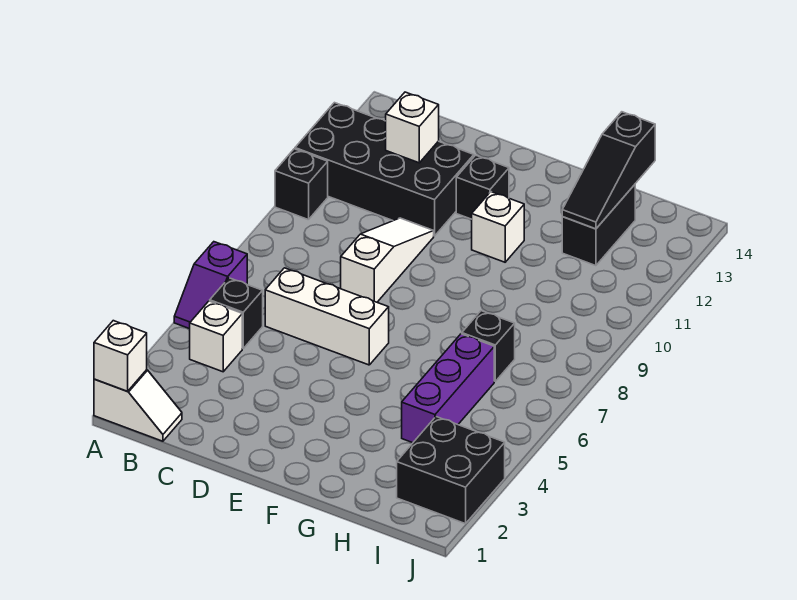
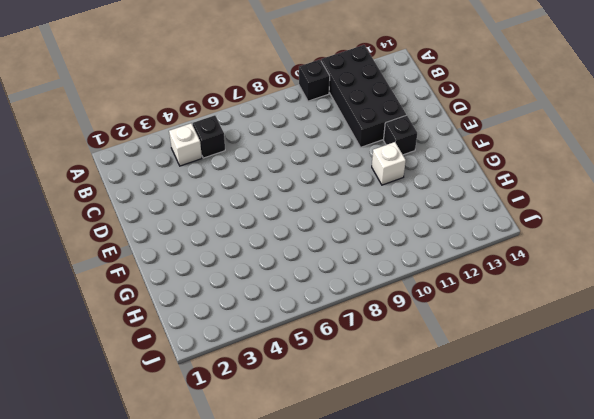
none -> white 1x2 slope [94,370,182,441]
none -> purple 1x2 slope [174,242,247,329]
none -> white 1x3 brick [265,268,389,365]

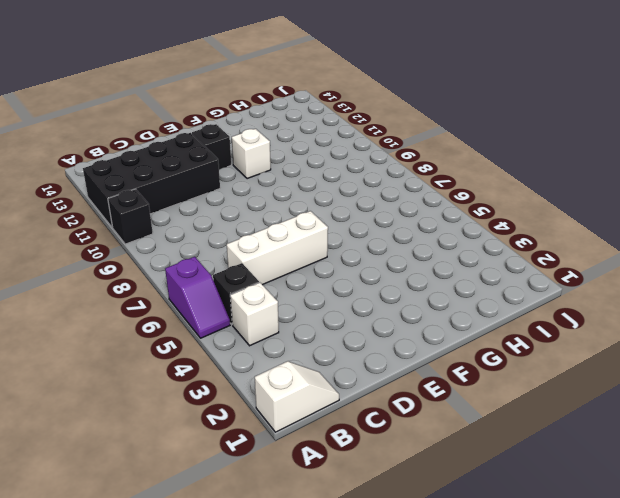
none -> white 1x3 slope [341,218,434,302]
none -> purple 1x3 brick [402,334,494,443]
none -> black 1x1 brick [462,311,515,381]

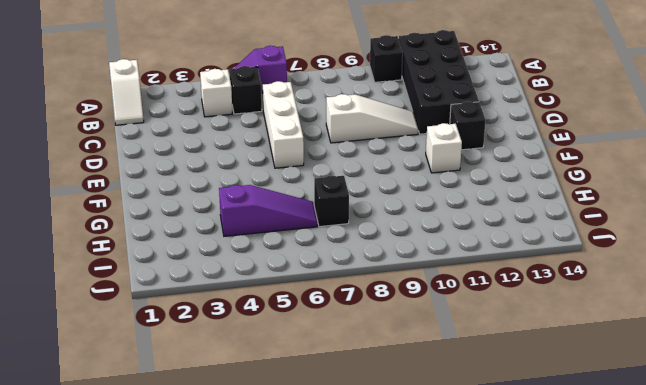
purple 1x3 slope [219,185,317,236] -> purple 1x3 brick [402,334,494,443]
none -> black 1x2 brick [562,185,635,266]
none -> black 2x2 brick [397,417,505,524]
none -> white 1x1 brick [94,321,147,391]

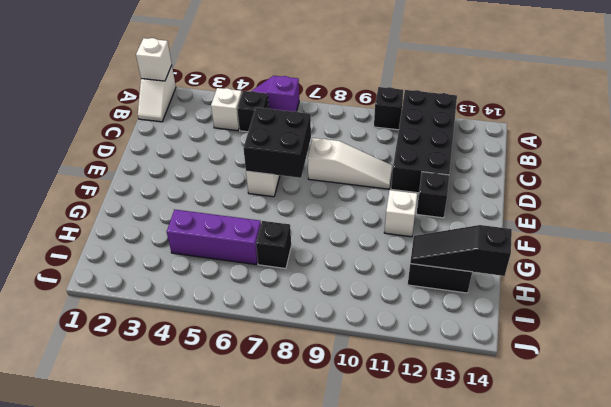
black 2x2 brick [243,108,311,178] -> black 2x2 brick moved to [397,417,505,524]
none -> white 1x1 brick [386,92,439,163]

